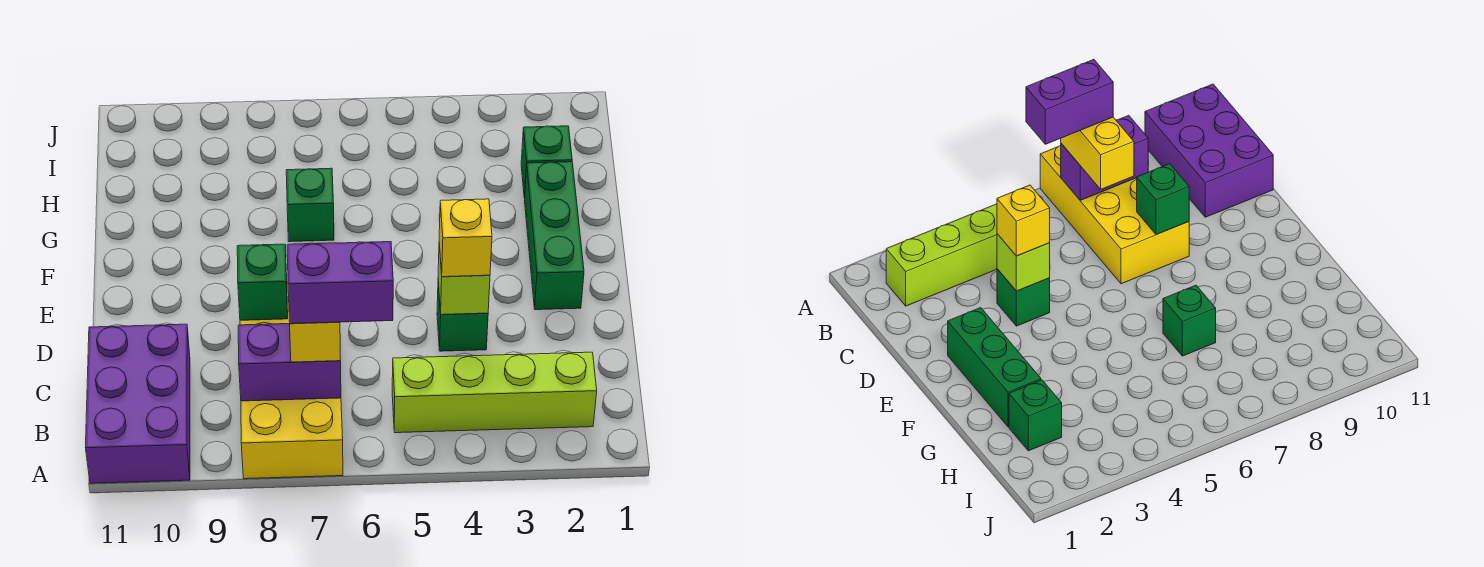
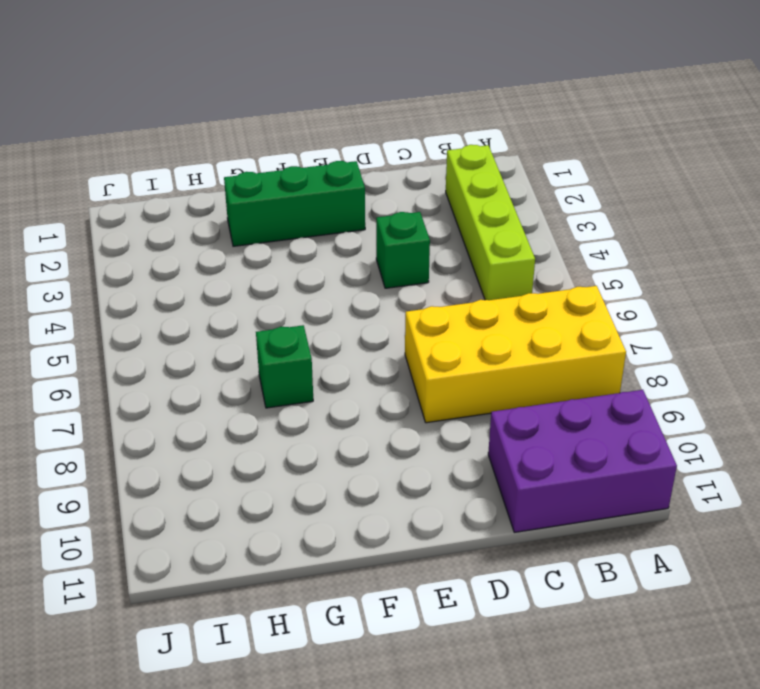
none -> green 1x1 brick [521,126,572,198]
none -> purple 1x2 brick [238,324,341,401]
none -> lime 1x1 brick [438,244,490,315]

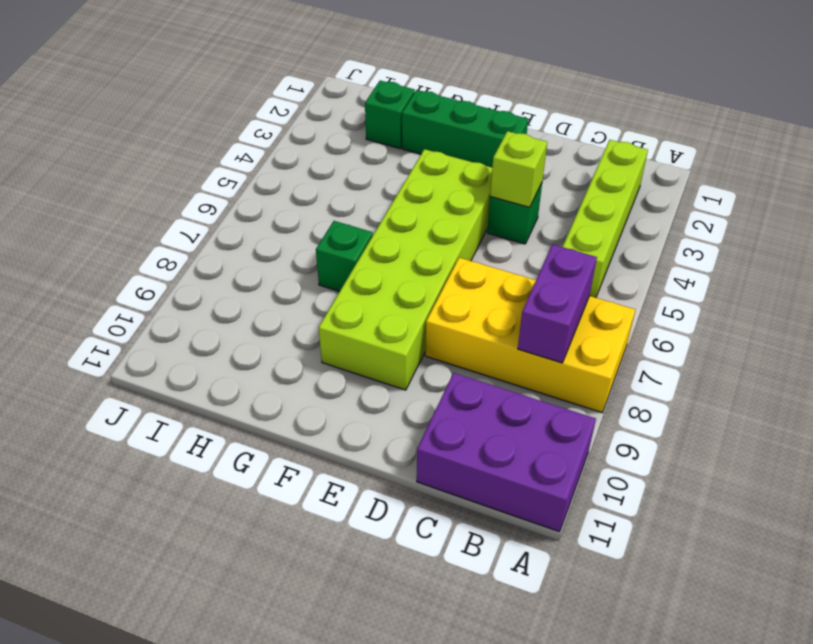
lime 2x6 brick [319,149,492,390] -> none
none -> green 1x1 brick [237,244,288,320]
none -> yellow 1x2 brick [290,243,341,362]
none -> yellow 1x1 brick [439,199,492,277]

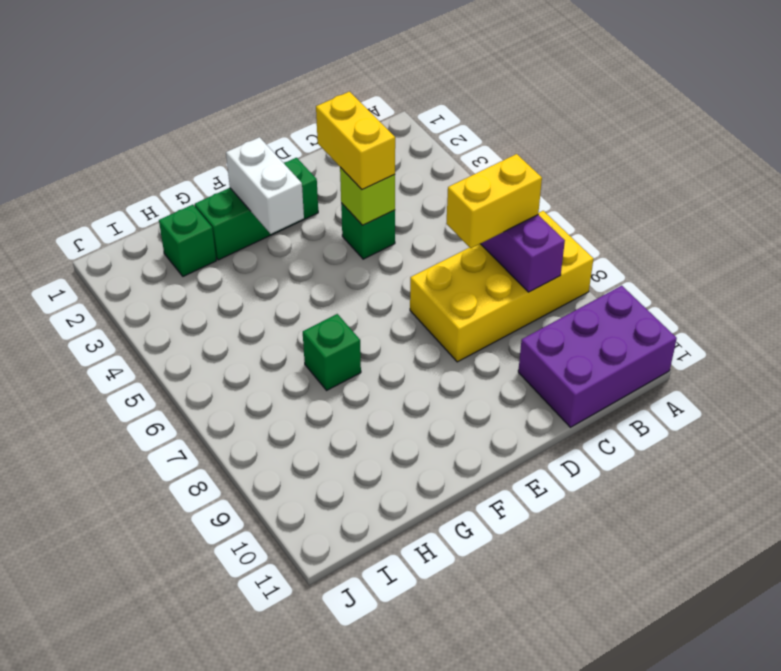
yellow 1x2 brick [316,92,395,190] -> yellow 1x1 brick [439,199,492,277]
white 1x2 brick [226,137,304,234] -> none
none -> lime 1x4 brick [392,352,597,433]
none -> green 1x1 brick [237,244,288,320]
none -> purple 1x2 brick [287,242,393,324]

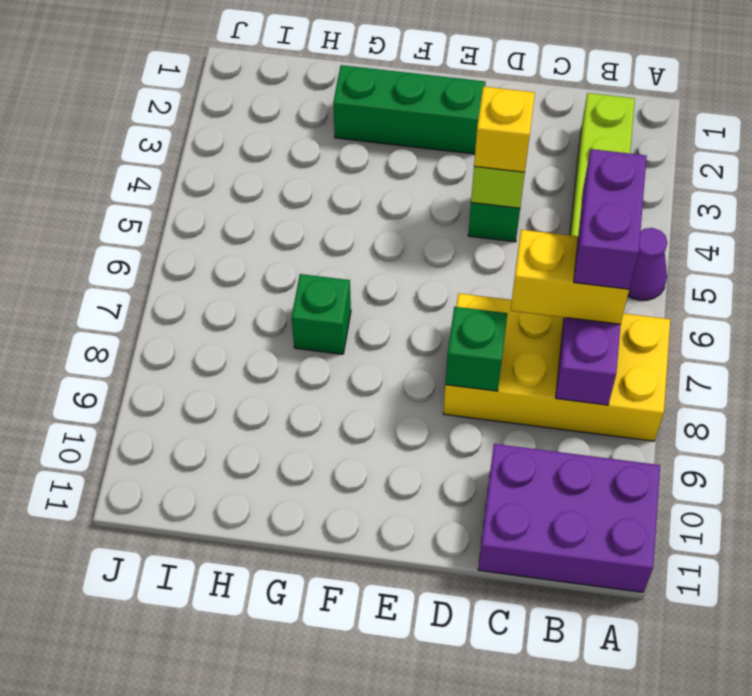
purple 1x1 cone [628,228,667,300] -> none
none -> green 1x1 brick [521,126,572,198]

